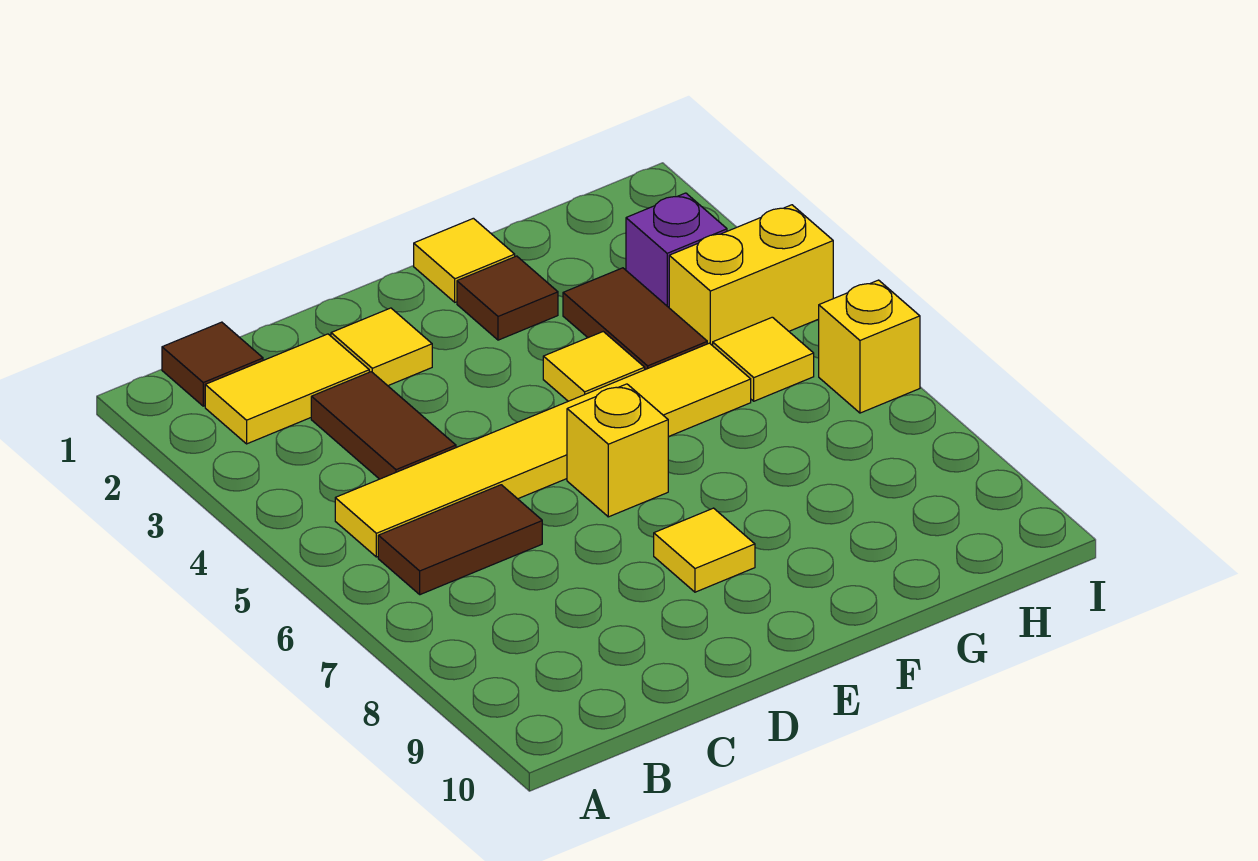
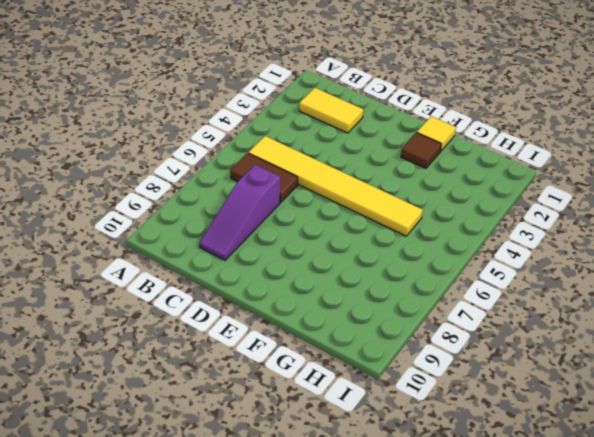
purple 1x3 slope [200,165,280,260] -> none
none -> brown 1x1 tile [162,322,263,406]
none -> brown 1x2 tile [311,372,456,479]
none -> yellow 1x1 tile [331,308,432,386]

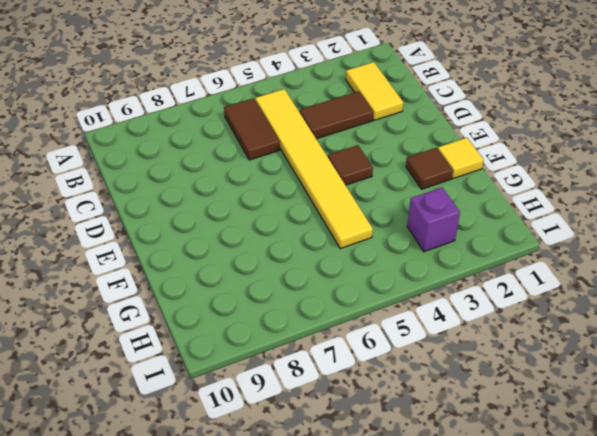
brown 1x1 tile [328,145,373,185] -> brown 1x1 tile moved to [162,322,263,406]
none -> yellow 1x1 tile [331,308,432,386]
none -> yellow 1x1 brick [567,384,668,517]
none -> yellow 1x1 tile [654,508,755,592]

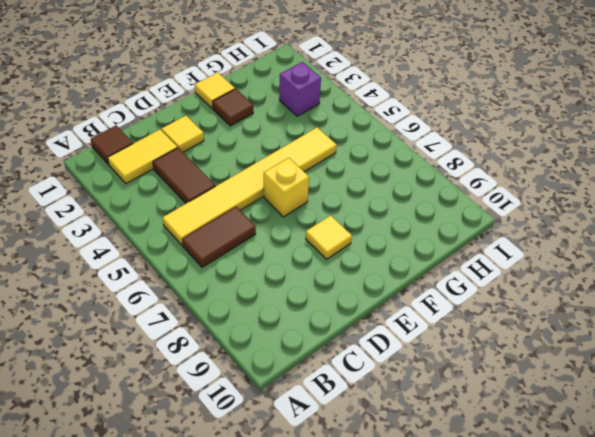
none -> yellow 1x1 tile [543,332,645,401]
none -> brown 1x2 tile [563,268,707,370]
none -> yellow 1x2 brick [669,205,833,346]

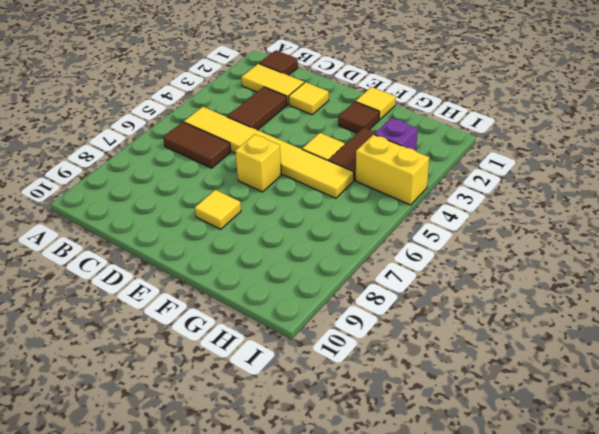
none -> yellow 1x1 tile [713,317,814,401]
none -> yellow 1x1 brick [819,280,920,413]

